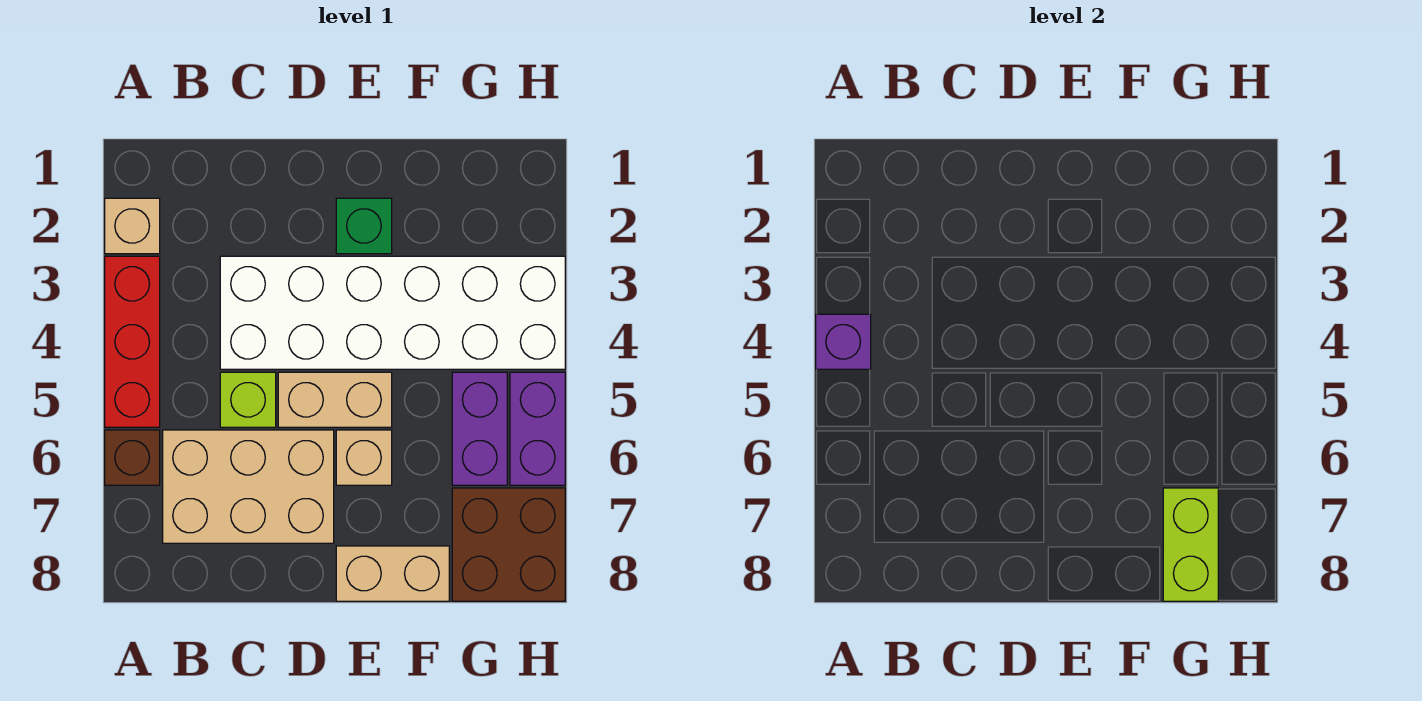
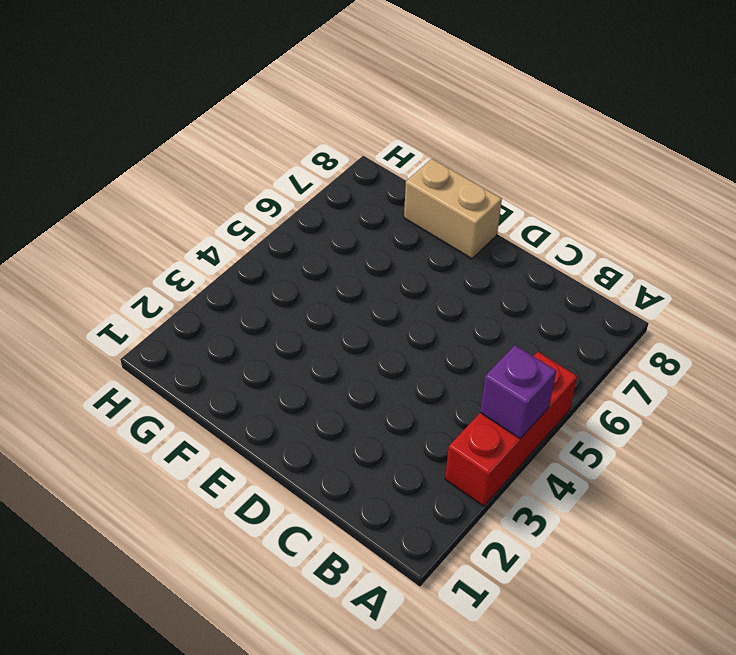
none -> tan 1x1 brick [105,198,160,254]
none -> brown 1x1 brick [105,430,160,485]
none -> tan 2x3 brick [163,430,334,543]

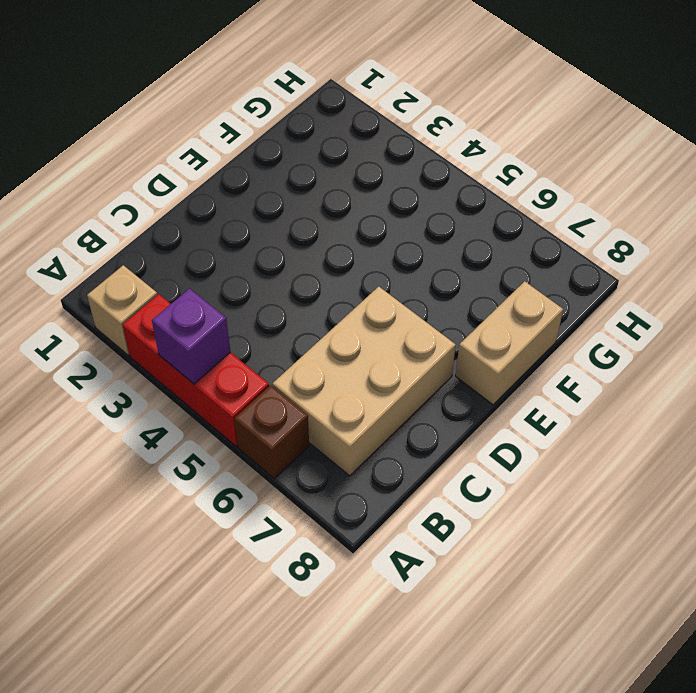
none -> white 2x6 brick [220,256,565,369]
none -> lime 1x1 brick [220,372,276,427]
none -> tan 1x2 brick [278,372,392,427]

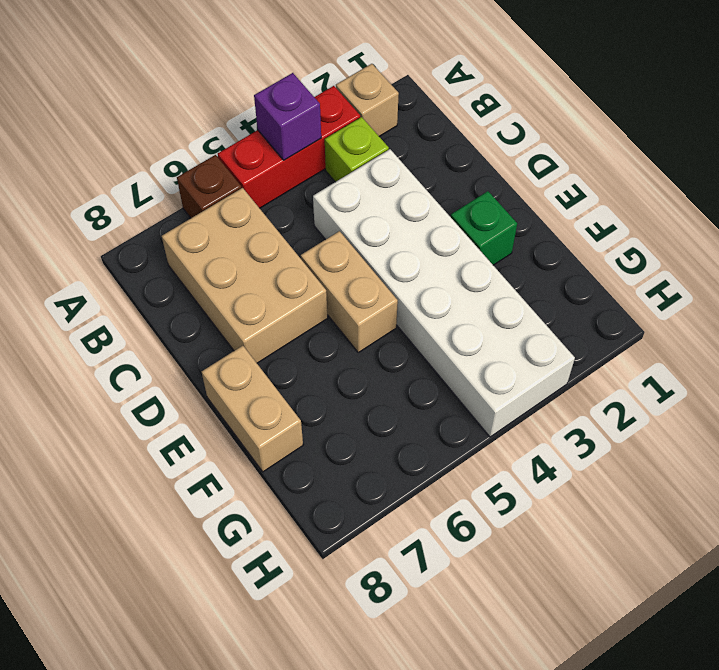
lime 1x1 brick [325,117,389,182] -> lime 1x1 brick moved to [220,372,276,427]
none -> tan 1x1 brick [336,430,392,485]
none -> purple 1x2 brick [452,372,507,485]
none -> brown 2x2 brick [452,488,565,601]

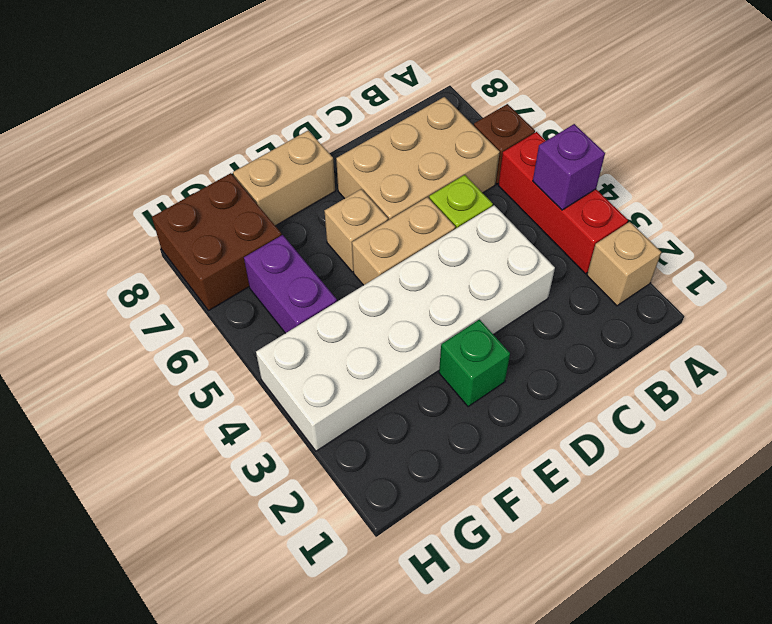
none -> purple 1x2 brick [510,372,565,485]
none -> lime 1x2 brick [1163,488,1218,601]

